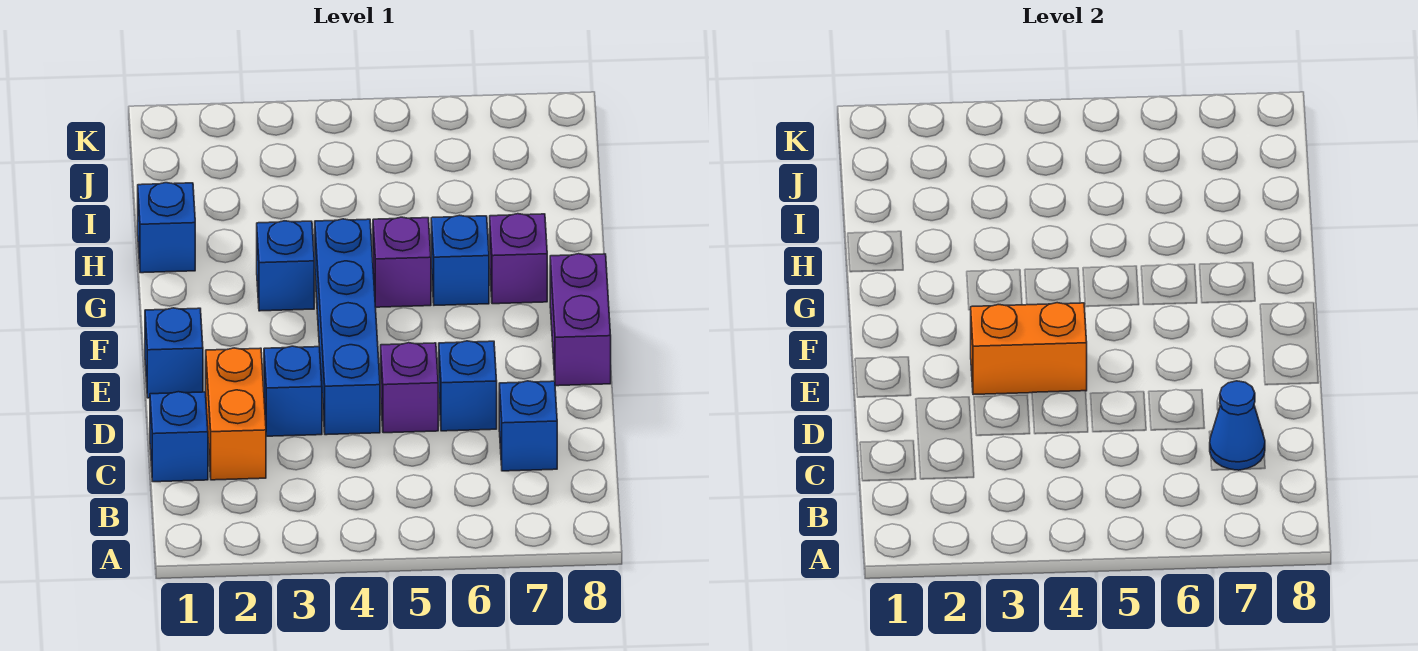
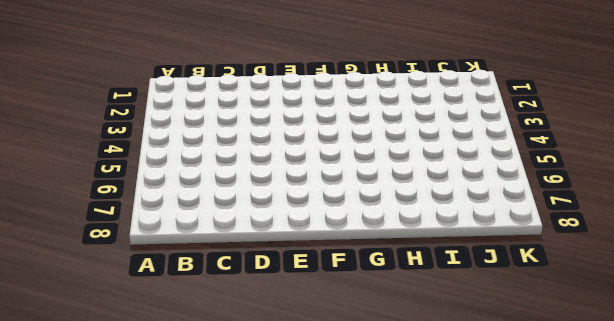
none -> blue 1x1 brick [150,392,208,482]
none -> orange 1x2 brick [206,348,266,480]
none -> blue 1x1 brick [499,381,557,471]

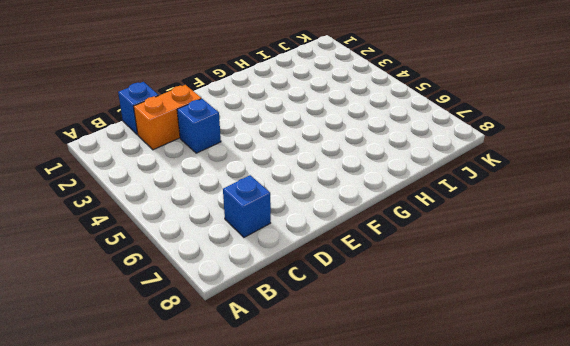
none -> blue 1x4 brick [315,219,380,435]
none -> purple 1x1 brick [381,343,438,433]
none -> blue 1x1 brick [439,341,497,431]

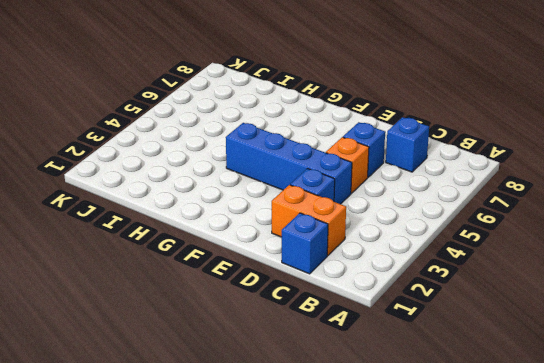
orange 1x1 brick [326,137,369,193] -> purple 1x1 brick [381,343,438,433]
none -> blue 1x1 brick [145,308,203,398]
none -> purple 1x2 brick [550,254,611,386]
none -> blue 1x1 brick [257,221,314,311]

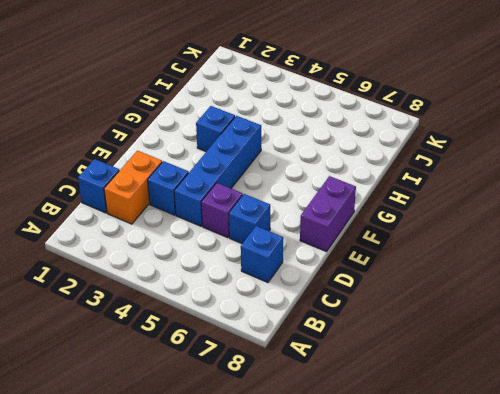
none -> blue 1x1 brick [145,308,203,398]
none -> purple 1x1 brick [373,217,431,307]
none -> blue 1x1 brick [431,215,489,305]

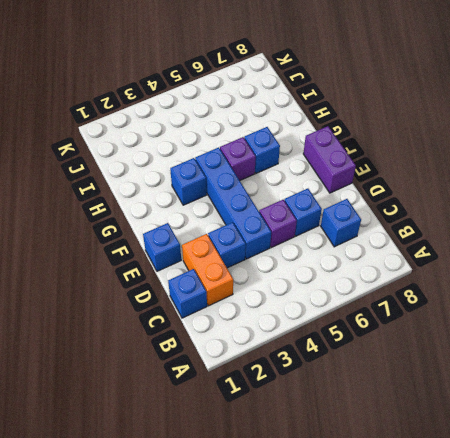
none -> purple 1x1 brick [490,214,547,304]
none -> blue 1x1 brick [138,183,195,273]
none -> blue 1x1 cone [1210,381,1265,470]

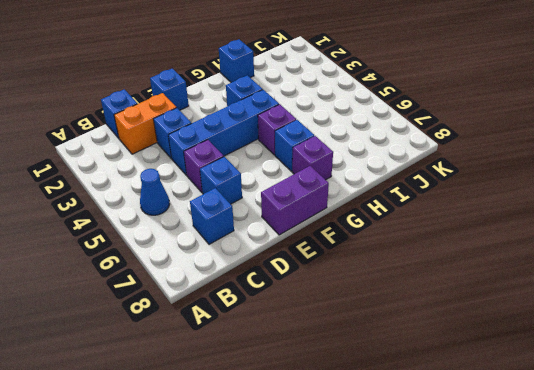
blue 1x1 cone [140,169,170,215] -> blue 1x1 cone moved to [1210,381,1265,470]
none -> orange 1x2 brick [971,303,1087,395]

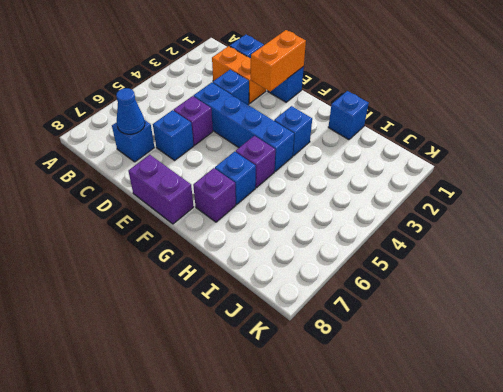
orange 1x2 brick [251,30,306,92] -> orange 1x2 brick moved to [971,303,1087,395]

